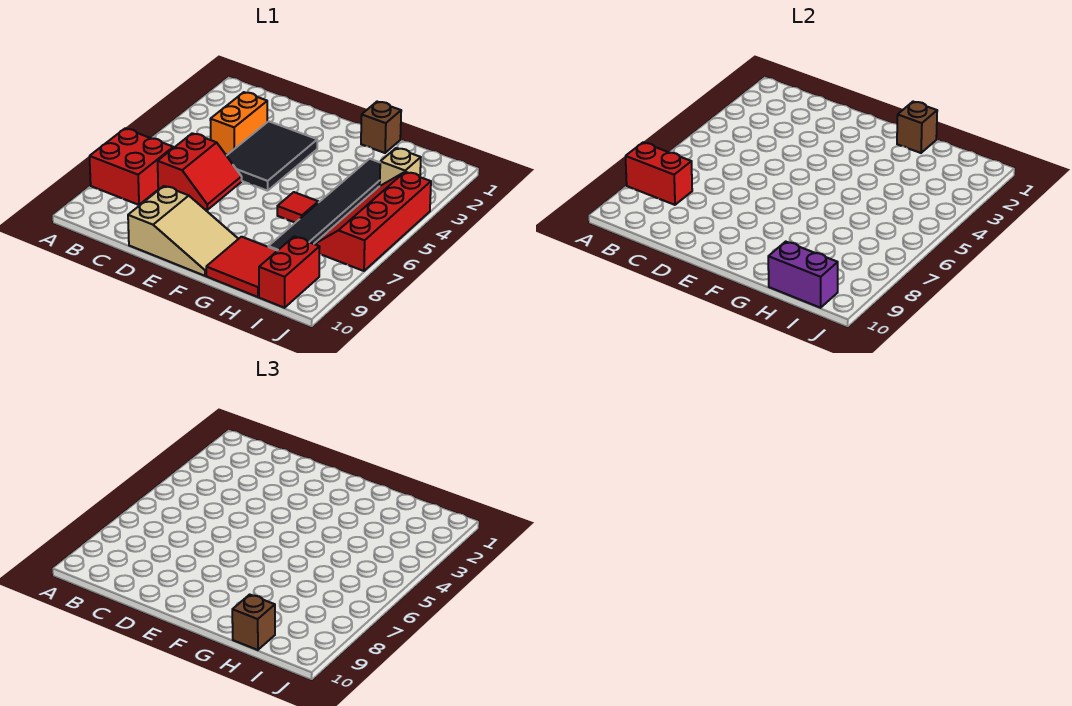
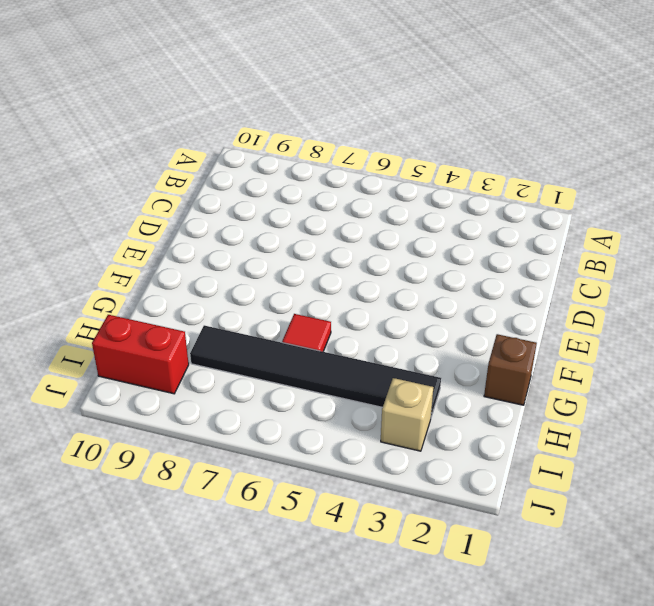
none -> red 2x2 brick [90,129,173,205]
none -> orange 1x2 brick [210,92,267,155]
none -> red 2x2 slope [158,133,242,210]

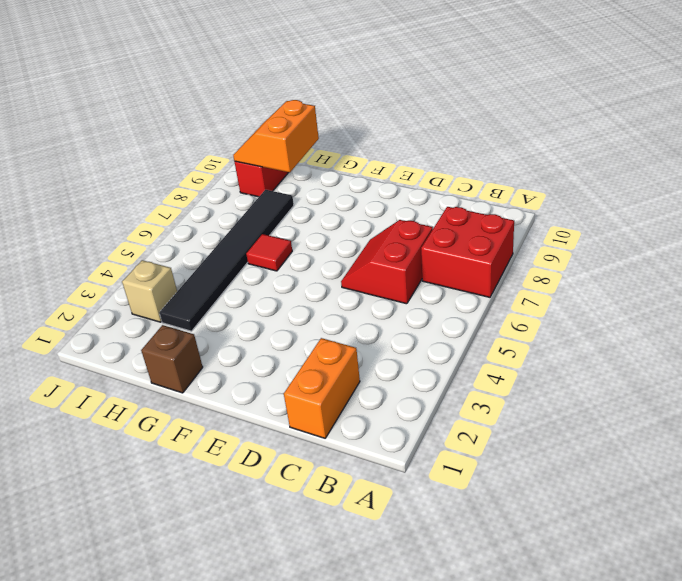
orange 1x2 brick [284,338,360,438] -> orange 1x2 brick moved to [210,92,267,155]
orange 2x2 slope [233,100,319,172] -> purple 1x2 brick [768,242,838,308]
none -> black 2x3 tile [227,121,317,191]
none -> tan 2x3 slope [128,186,238,276]
none -> red 2x2 tile [206,237,277,297]

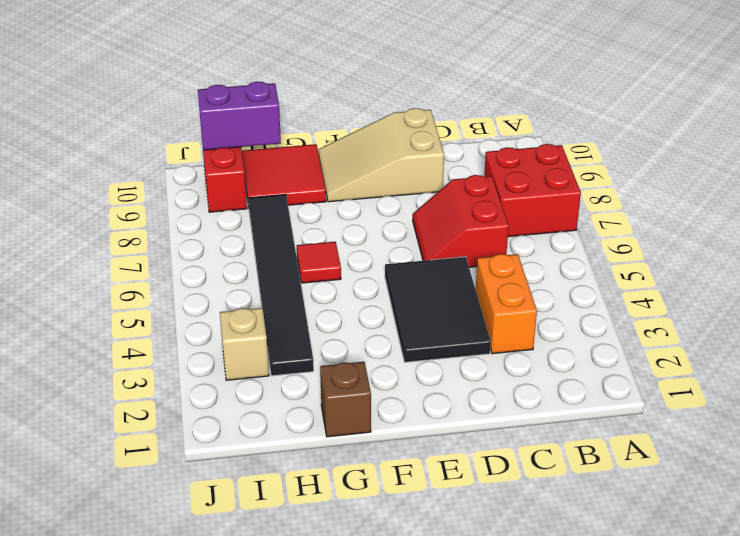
none -> red 2x4 slope [314,172,431,271]
none -> red 1x2 brick [626,143,692,205]
none -> brown 1x1 brick [897,102,937,153]

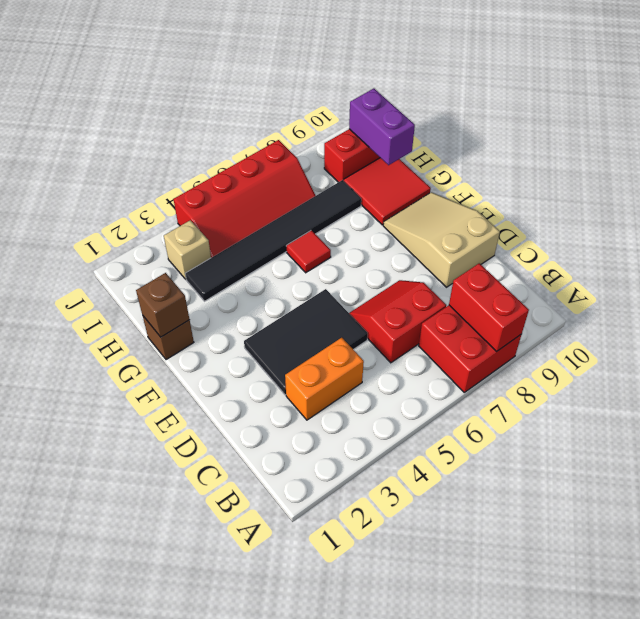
none -> brown 1x1 brick [232,595,275,650]

